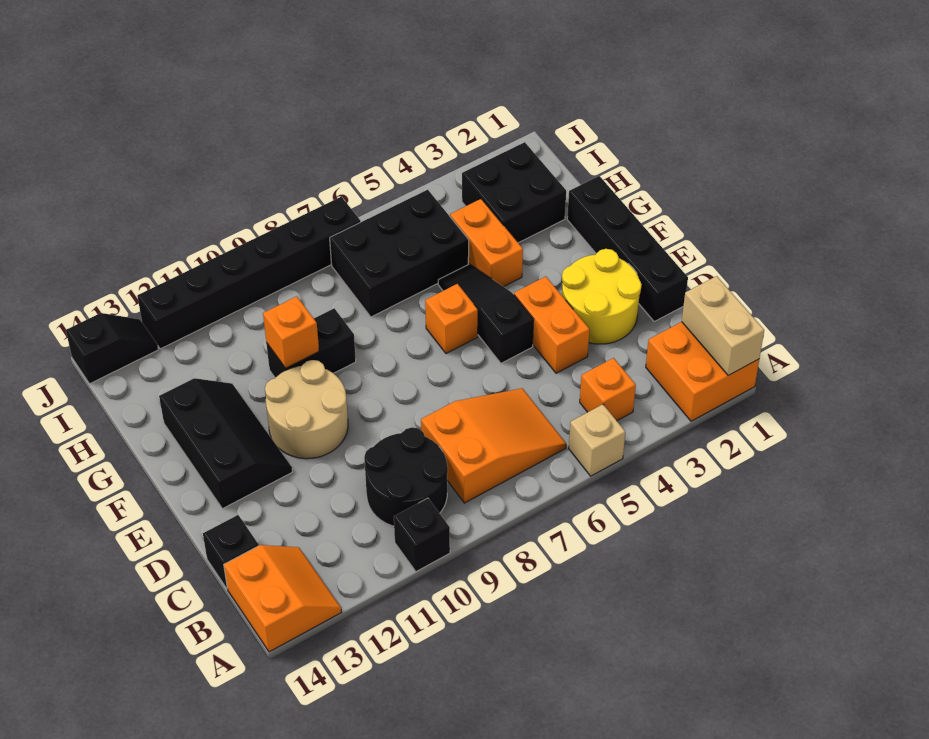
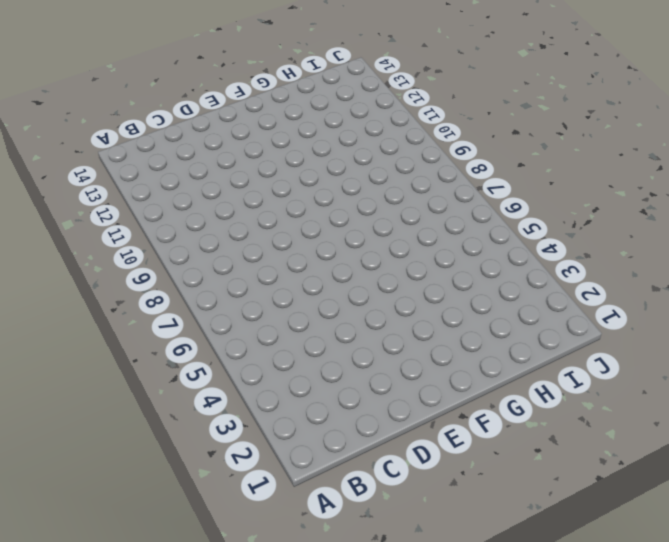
none -> orange 2x2 brick [646,322,759,421]
none -> tan 1x1 brick [569,404,625,476]
none -> black 1x1 brick [394,498,450,572]

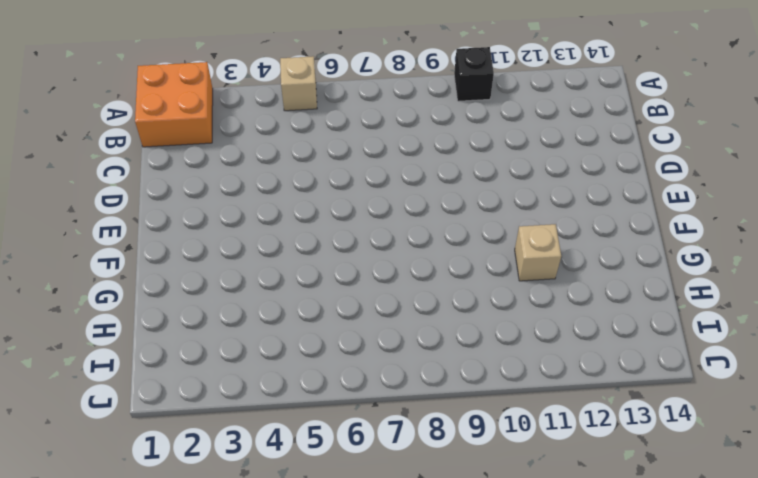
tan 1x1 brick [515,224,561,281] -> none
none -> orange 2x2 slope [224,545,341,652]
none -> orange 1x1 brick [580,358,636,421]
none -> orange 2x3 slope [421,388,566,503]

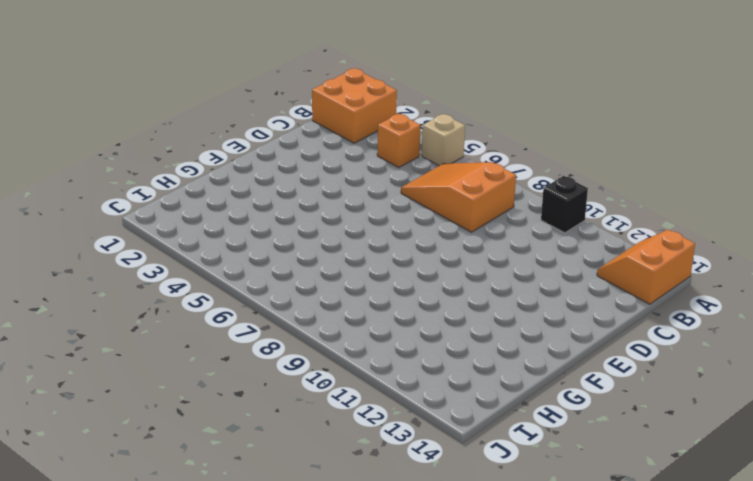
none -> black 2x2 round brick [364,427,448,526]
none -> black 1x1 brick [203,515,259,588]
none -> black 1x4 brick [567,176,688,321]

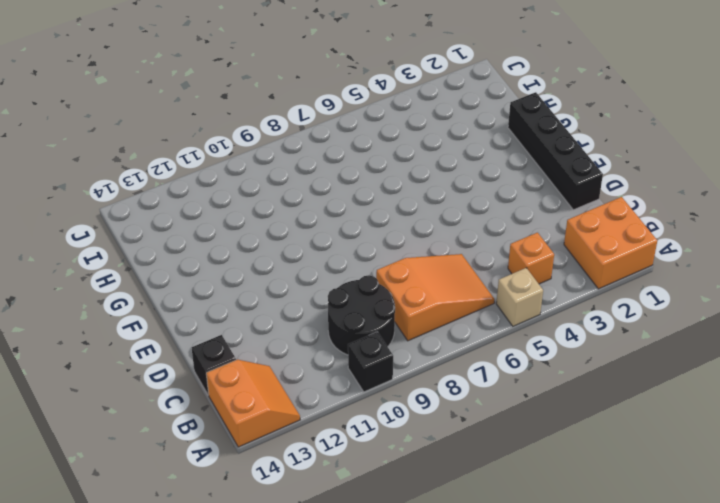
none -> yellow 2x2 round brick [562,249,642,344]
none -> orange 1x2 brick [514,276,590,373]
none -> black 1x3 slope [438,264,534,363]

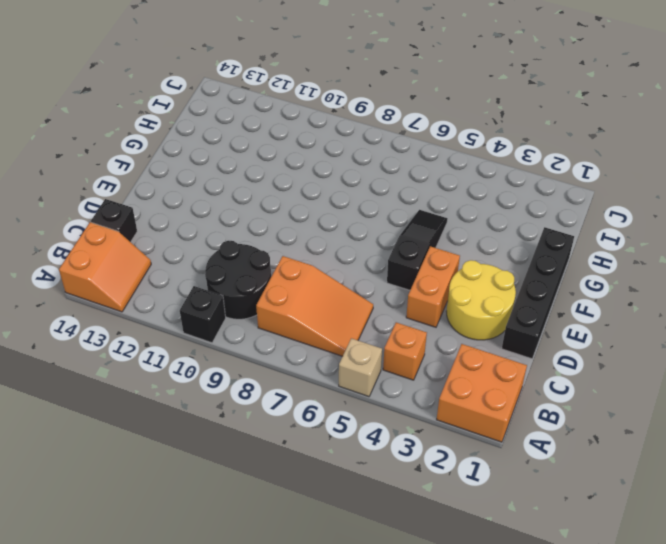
none -> tan 2x2 round brick [265,360,348,459]
none -> black 2x3 slope [159,378,292,509]
none -> orange 1x1 brick [425,284,478,354]

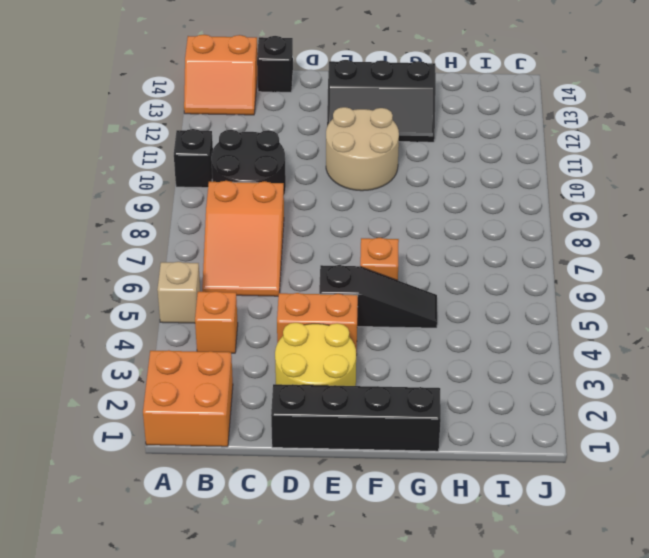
none -> orange 1x2 brick [450,199,523,287]
none -> black 1x2 brick [266,308,356,378]
none -> black 2x2 brick [462,142,566,243]

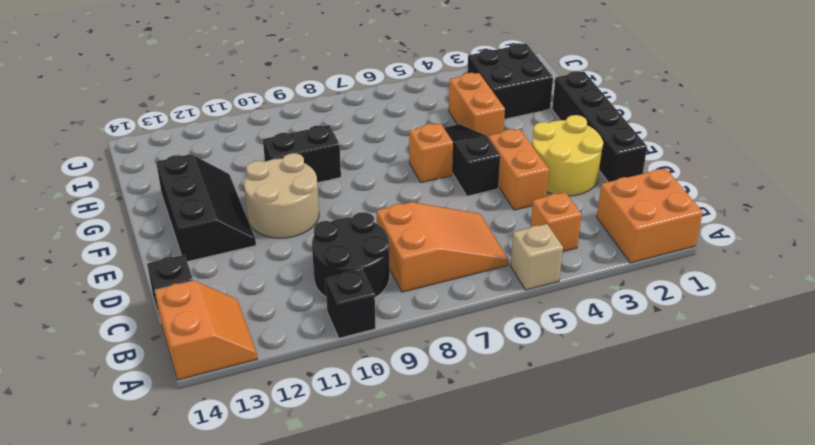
none -> black 2x3 brick [330,190,469,317]
none -> black 1x6 brick [137,197,361,349]
none -> black 1x2 slope [66,313,158,384]

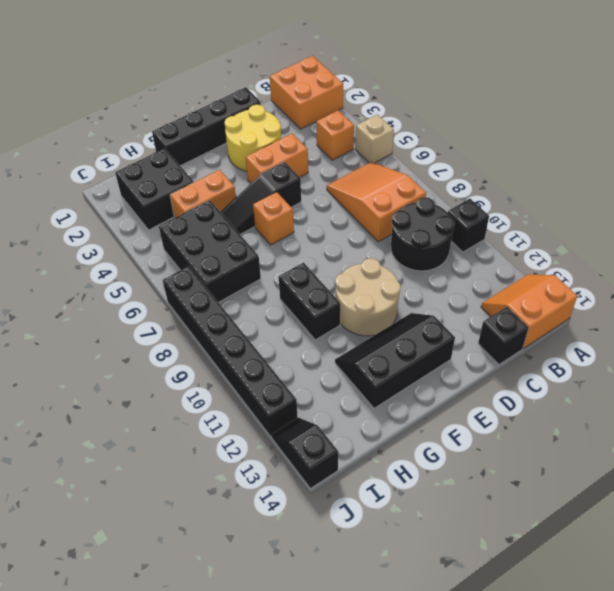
none -> tan 1x2 brick [682,276,764,375]
none -> orange 1x1 brick [263,296,319,368]

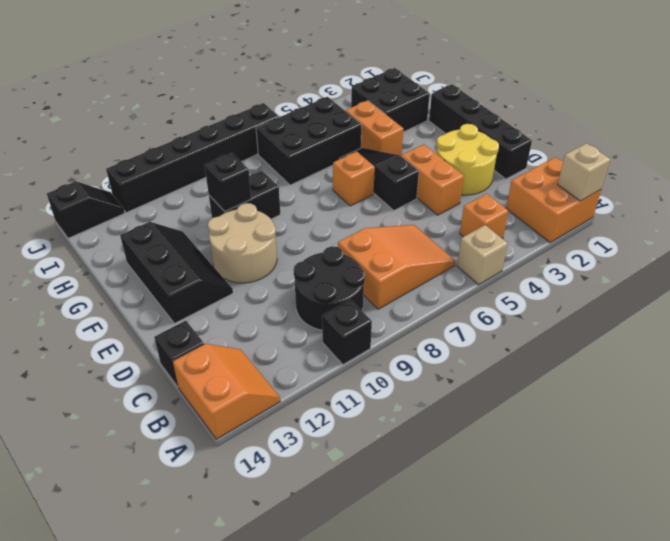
tan 1x1 brick [558,143,610,201] -> tan 1x2 brick [682,276,764,375]
black 1x1 brick [204,153,251,211] -> orange 1x1 brick [263,296,319,368]

